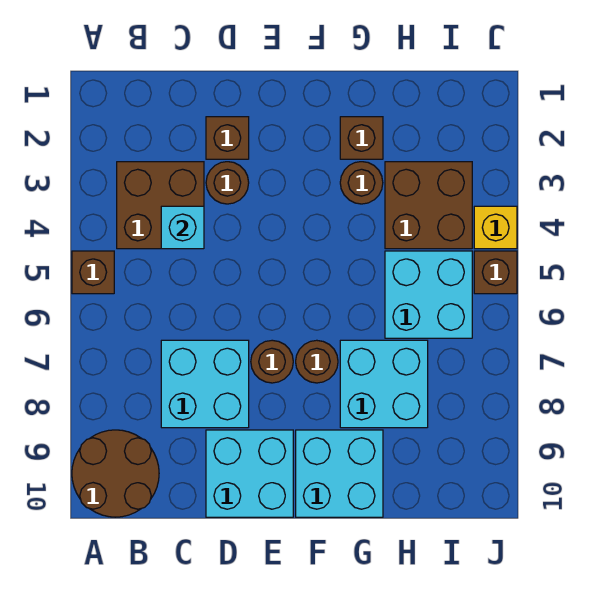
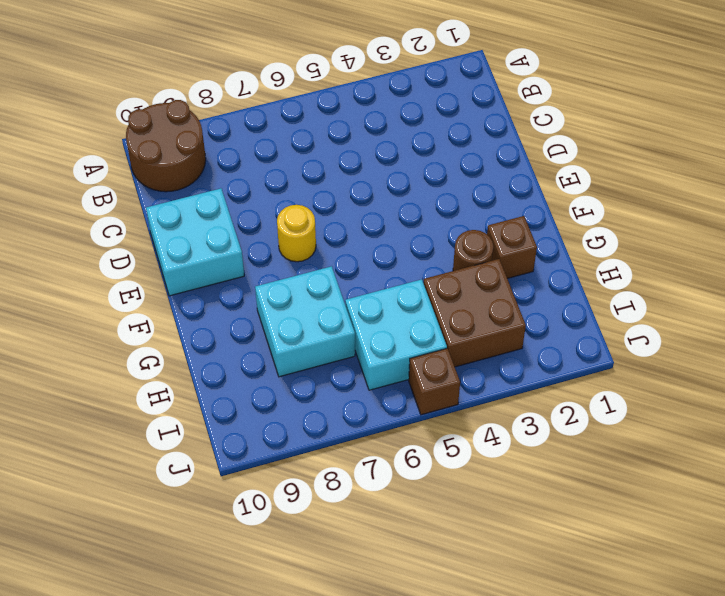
yellow 1x1 round brick [277,205,316,262] -> brown 1x1 round brick [251,340,293,383]
none -> brown 1x1 brick [72,251,114,294]
none -> brown 2x2 brick [117,162,204,249]
none -> cyan 2x2 brick [161,340,249,428]

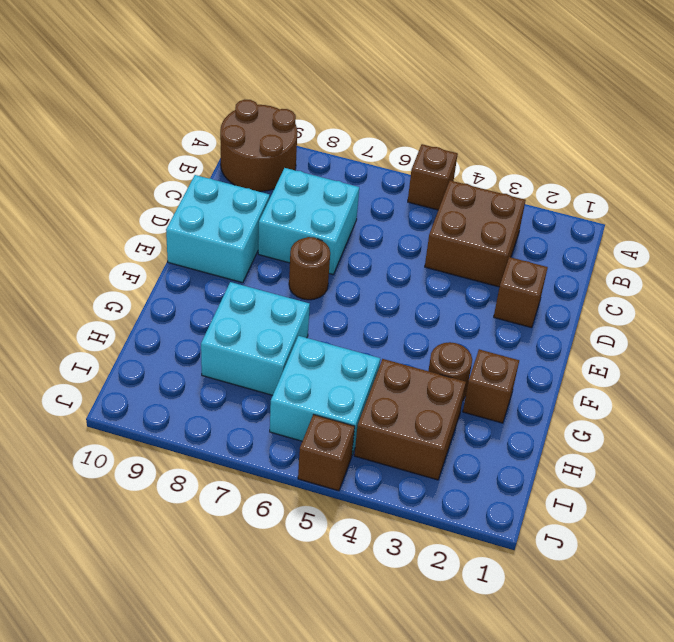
none -> brown 1x1 round brick [206,162,249,204]
none -> brown 1x1 round brick [296,340,338,383]
none -> cyan 2x2 brick [296,430,383,517]

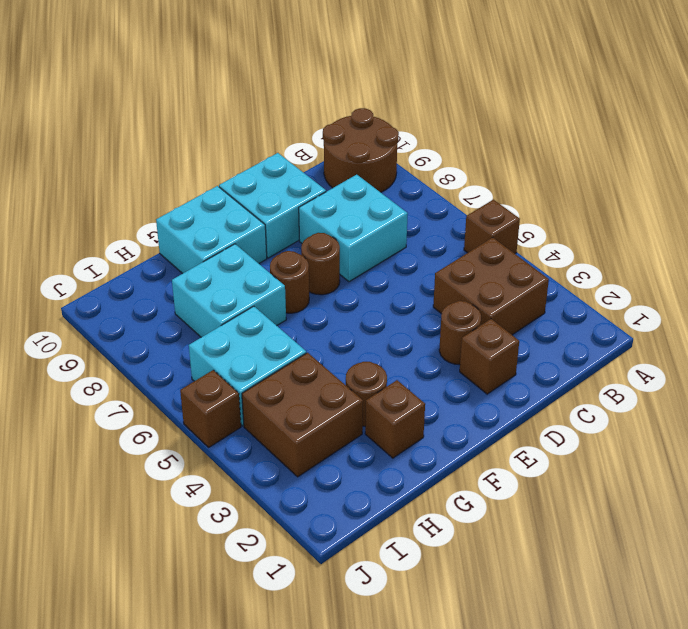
none -> yellow 1x1 brick [474,206,517,249]
none -> cyan 1x1 brick [161,206,204,249]

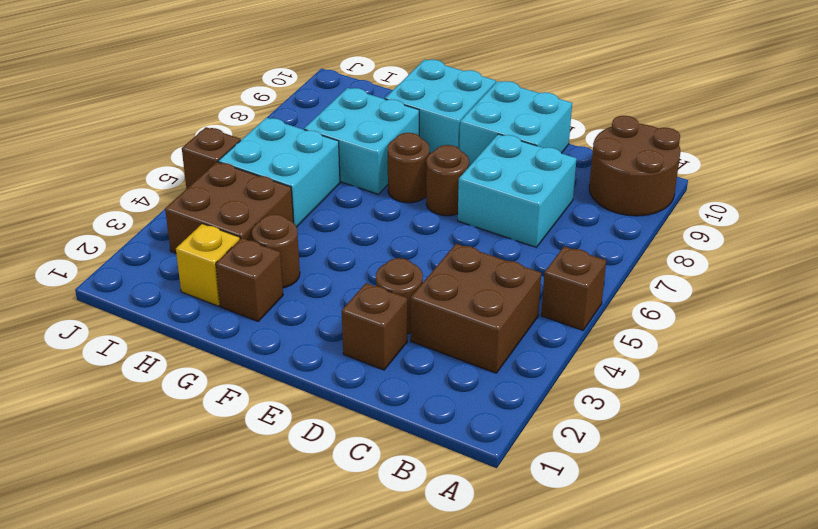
yellow 1x1 brick [176,224,240,306] -> yellow 1x1 brick moved to [474,206,517,249]
none -> cyan 1x1 brick [161,206,204,249]

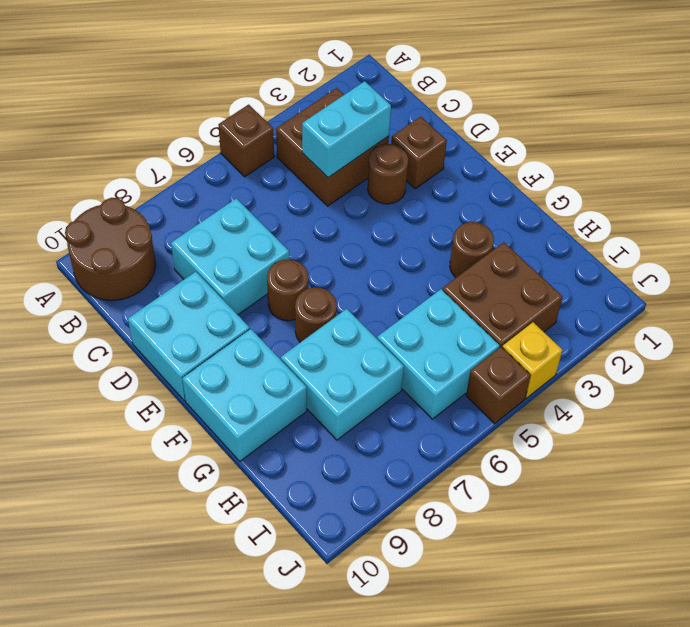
cyan 1x2 brick [302,81,391,178] -> cyan 1x1 brick [161,206,204,249]
none -> brown 1x1 brick [340,117,383,159]

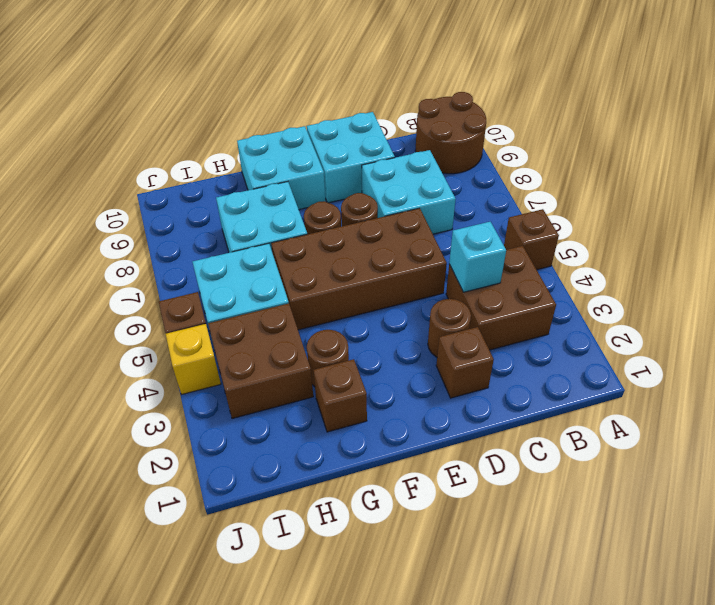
brown 2x4 brick [271,208,447,330] -> none

